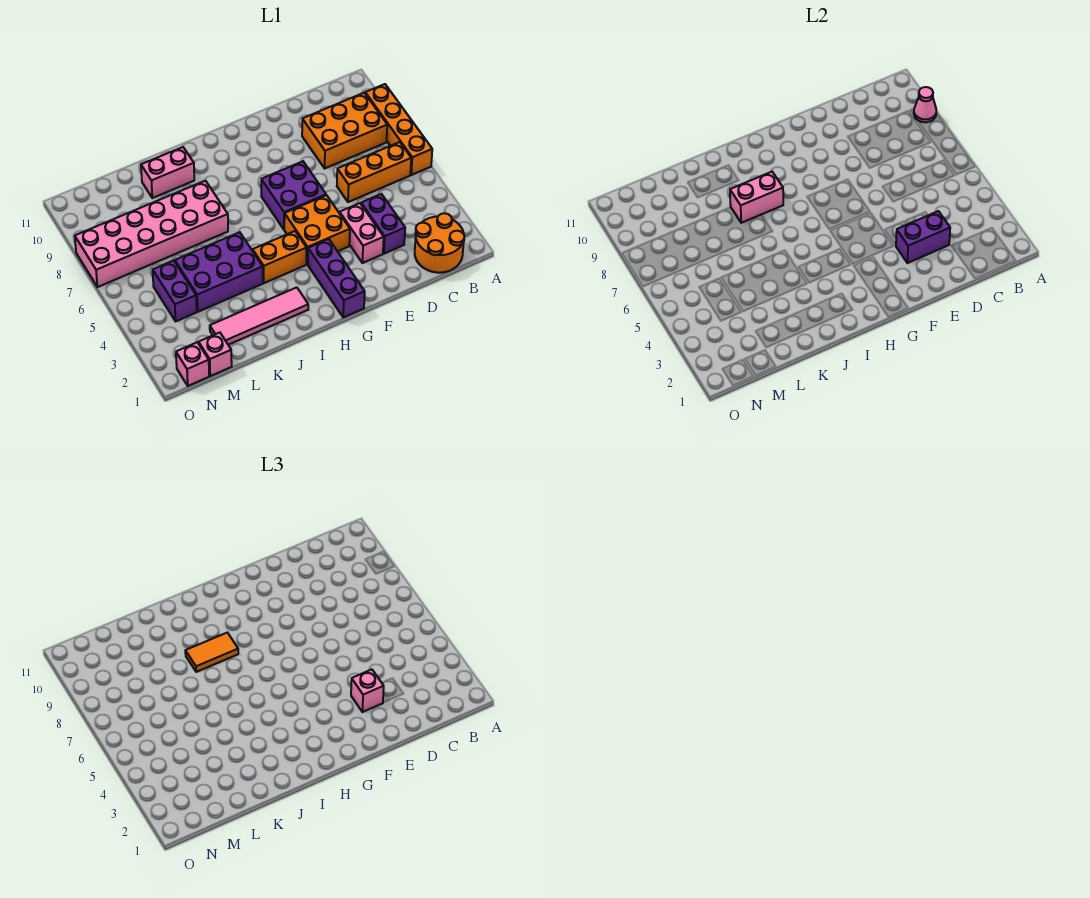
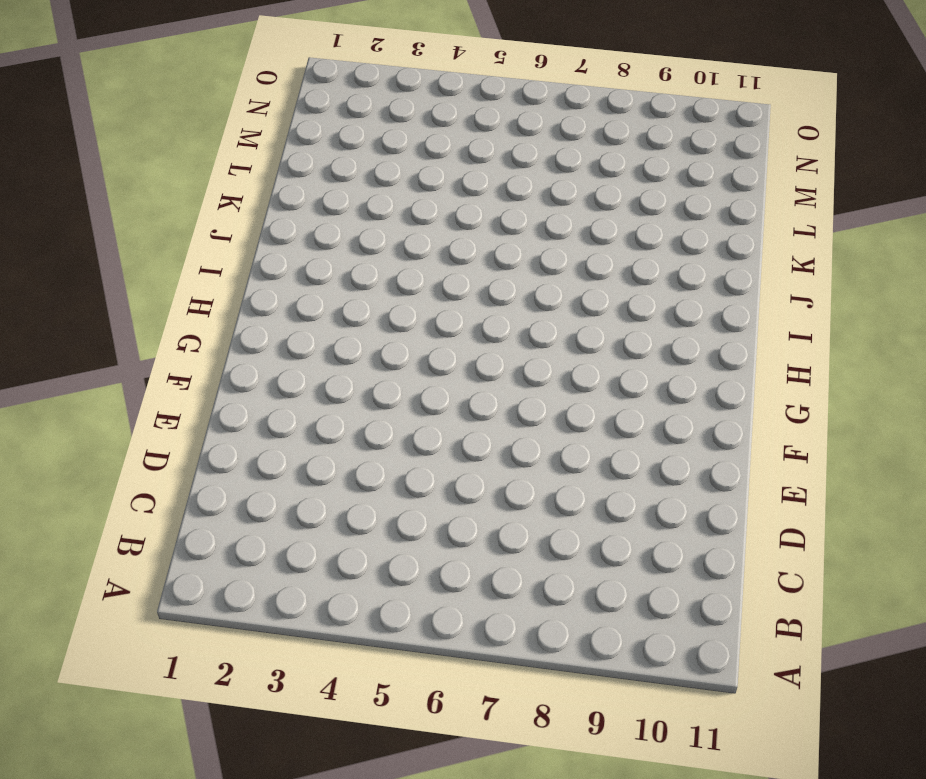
none -> orange 1x4 brick [365,84,432,175]
none -> orange 2x2 round brick [415,213,465,273]
none -> orange 1x3 brick [337,142,411,202]

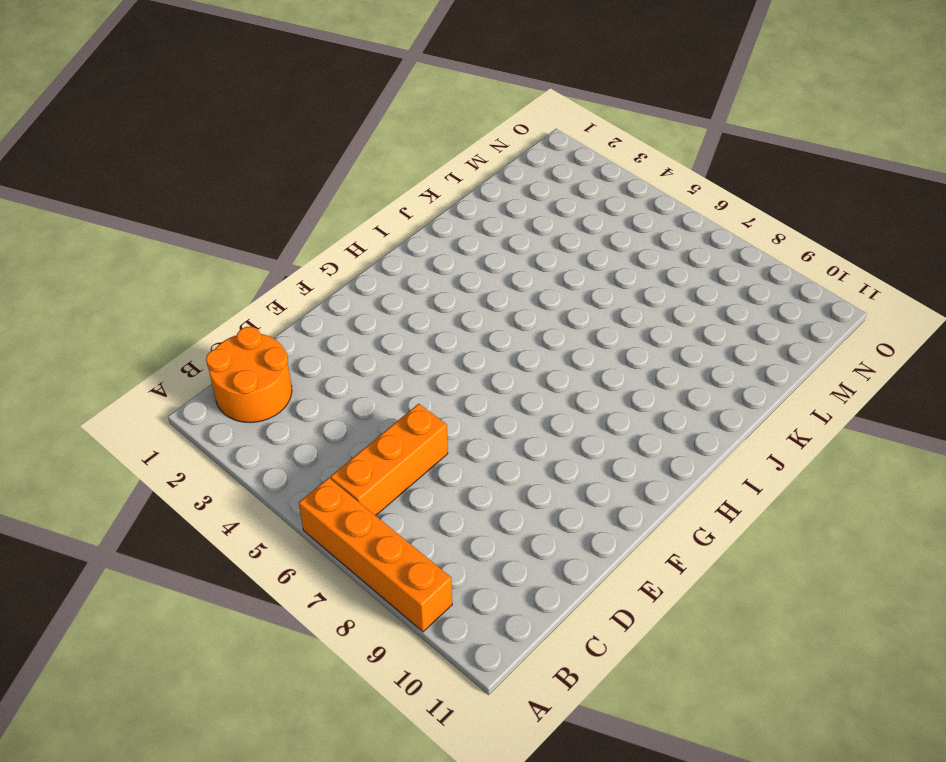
none -> orange 2x3 brick [302,93,387,168]
none -> purple 1x2 brick [361,194,405,254]
none -> pink 1x2 brick [340,203,384,263]

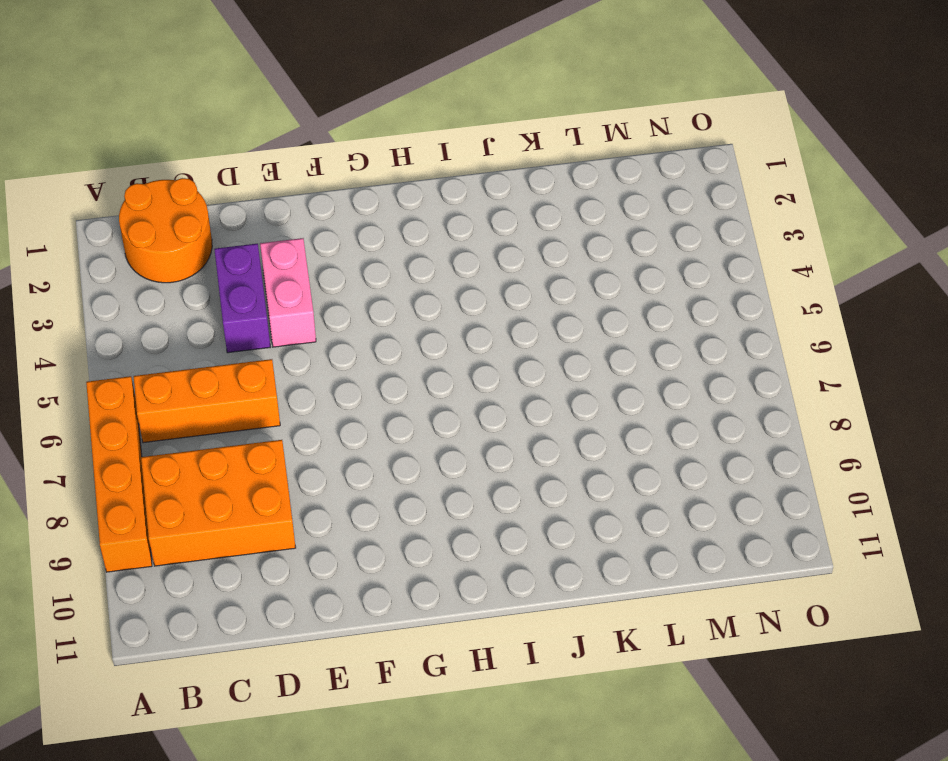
none -> orange 2x2 brick [284,195,350,264]
none -> purple 2x2 brick [261,161,326,229]
none -> purple 1x3 brick [308,239,365,317]

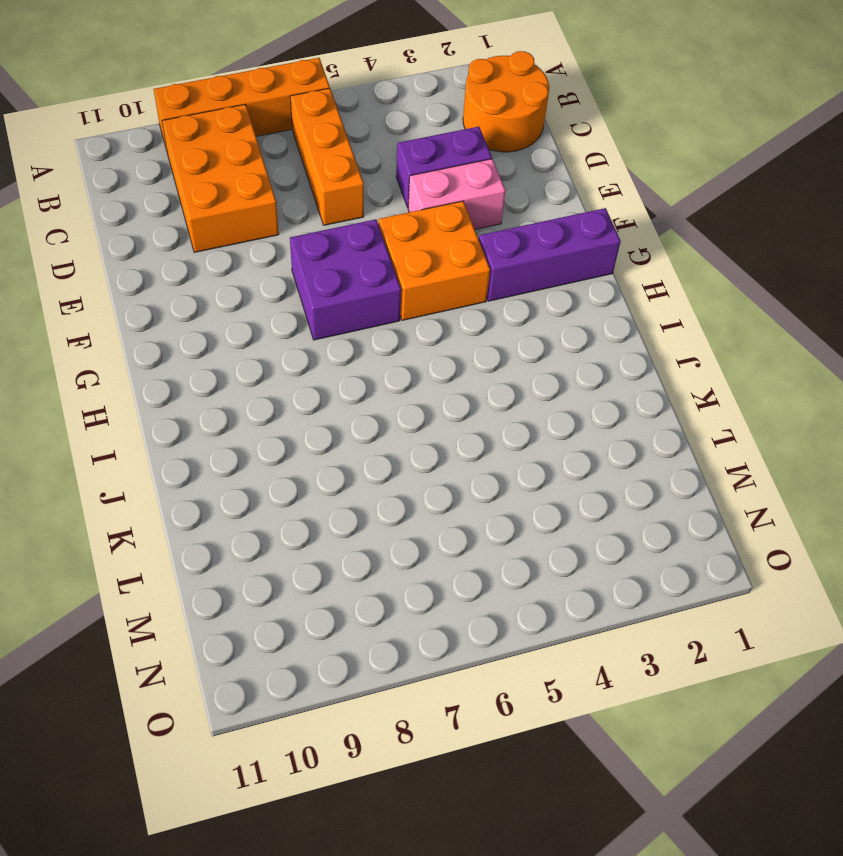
none -> orange 1x2 brick [253,231,307,283]
none -> pink 1x4 tile [210,287,308,345]
none -> purple 2x3 brick [175,232,263,312]

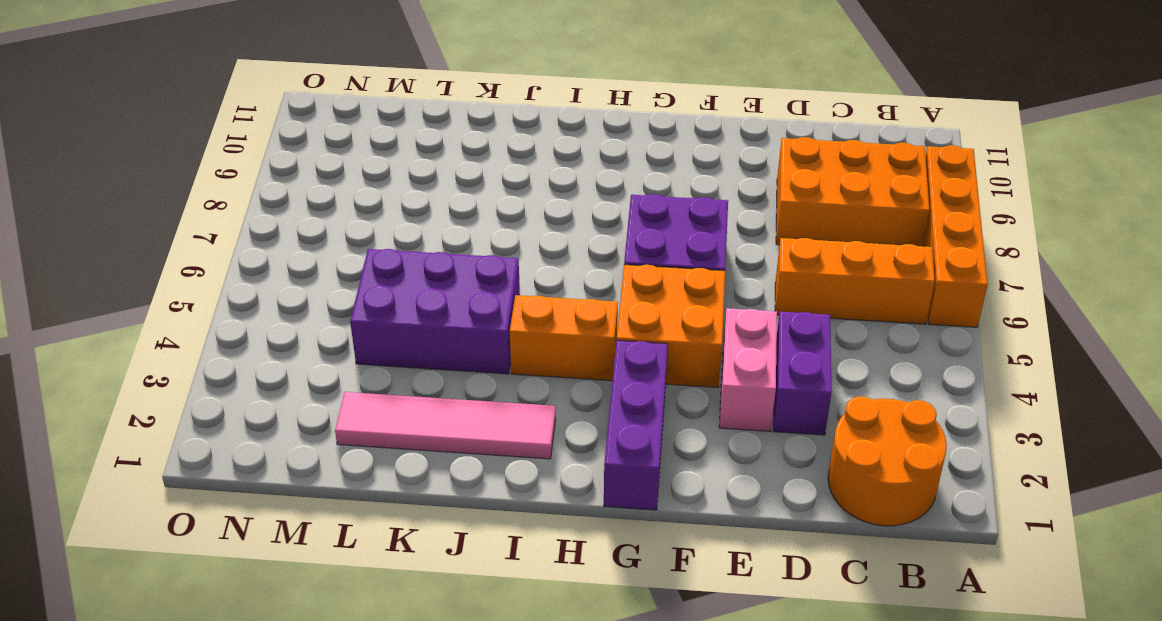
none -> pink 2x6 brick [75,181,228,287]
none -> pink 1x2 brick [141,147,194,198]
none -> pink 1x1 brick [199,333,232,376]

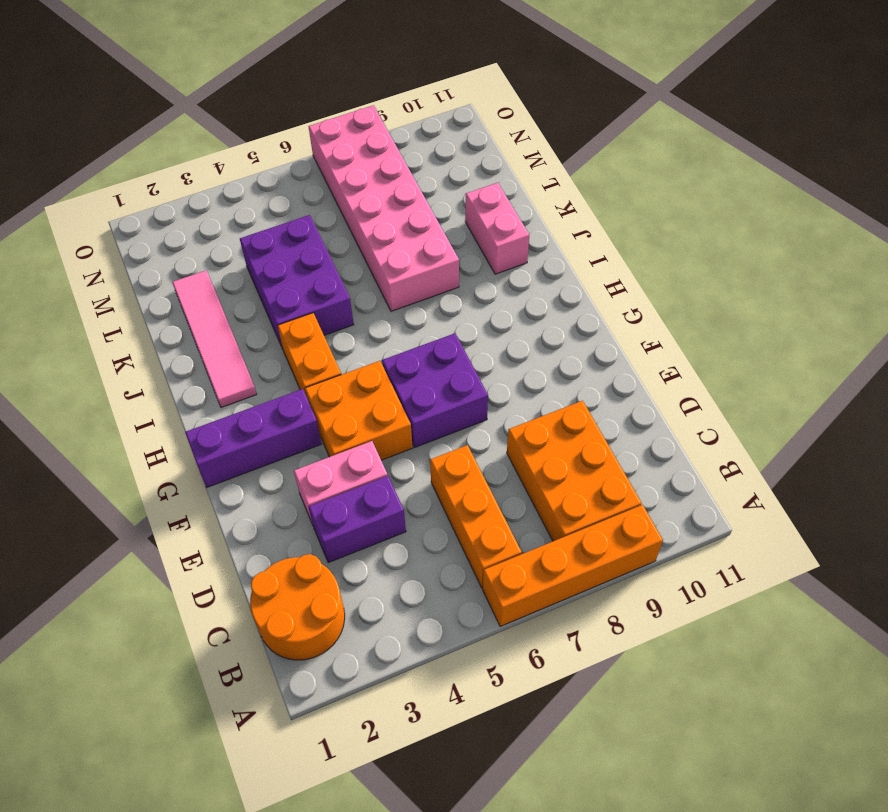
none -> pink 1x1 brick [199,333,232,376]
none -> purple 1x2 brick [153,260,197,321]
none -> pink 1x1 brick [176,342,209,386]

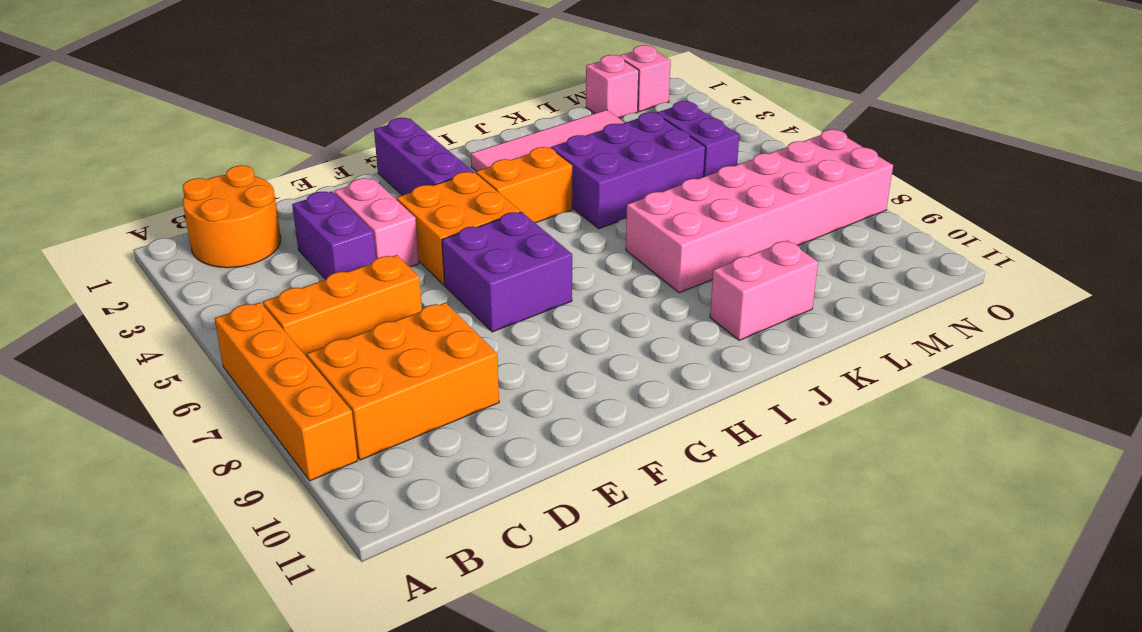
none -> pink 1x1 cone [914,87,936,122]
none -> purple 1x2 brick [896,211,950,263]
none -> pink 1x2 brick [730,172,783,223]

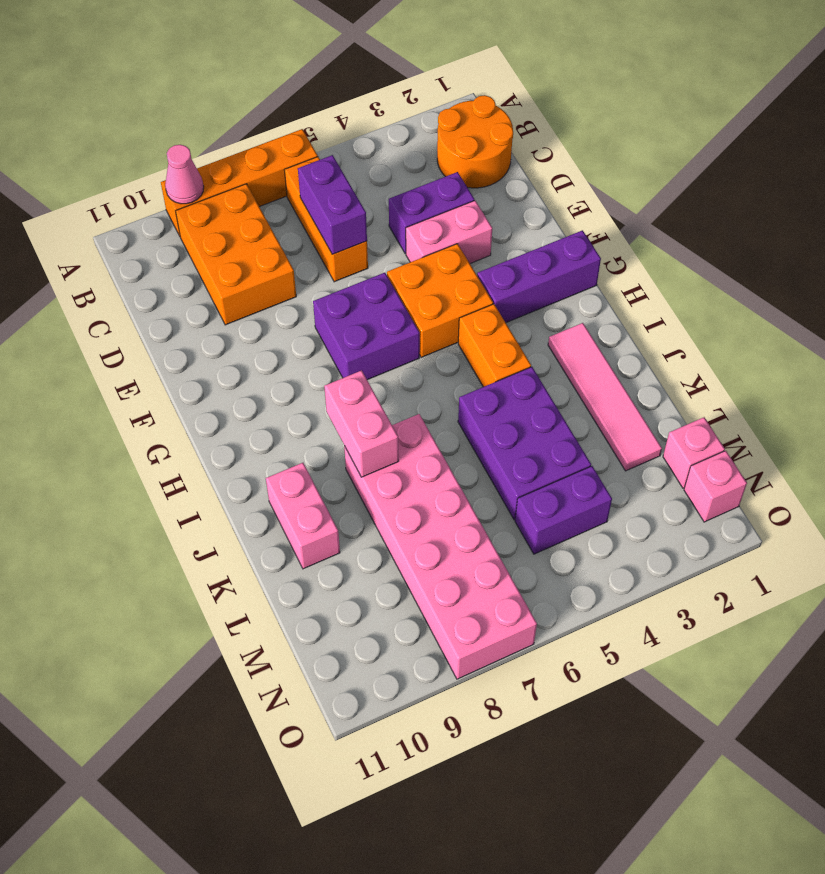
purple 1x2 brick [298,155,367,254] -> purple 1x2 brick moved to [896,211,950,263]
none -> pink 1x1 brick [351,670,384,712]
none -> orange 1x2 tile [185,633,238,672]

